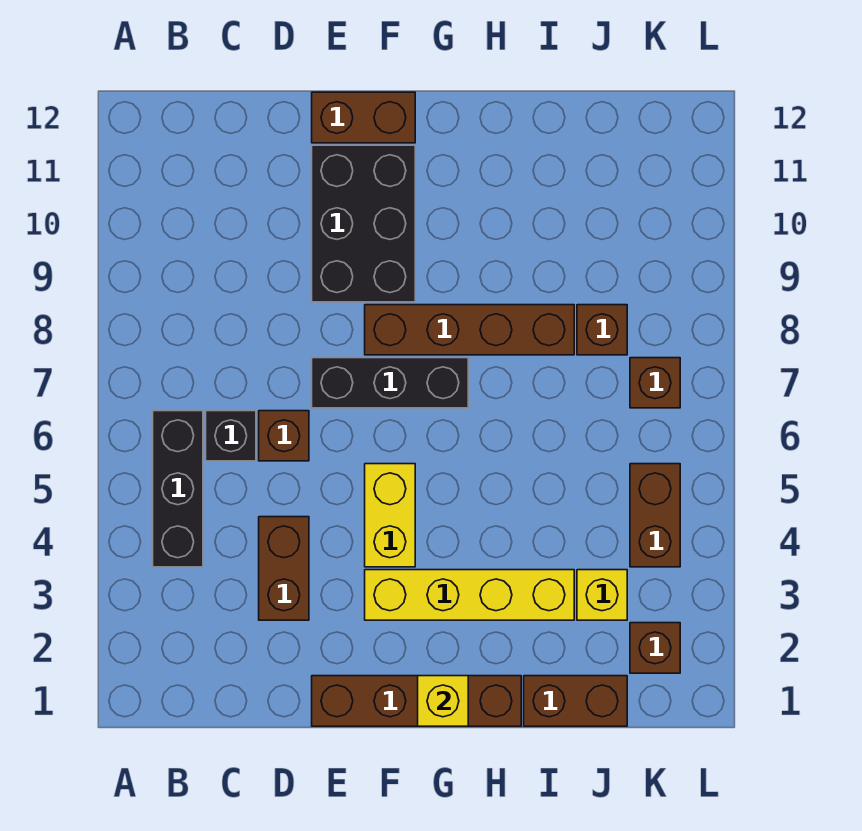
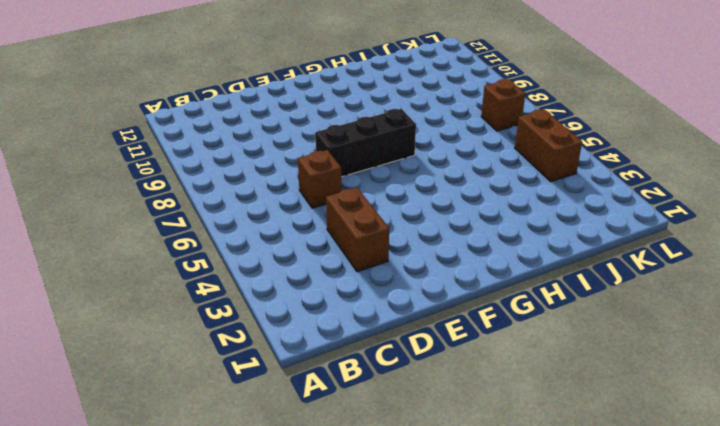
none -> black 1x3 brick [153,411,203,567]
none -> black 1x1 brick [206,411,256,461]
none -> brown 1x4 brick [312,676,521,726]

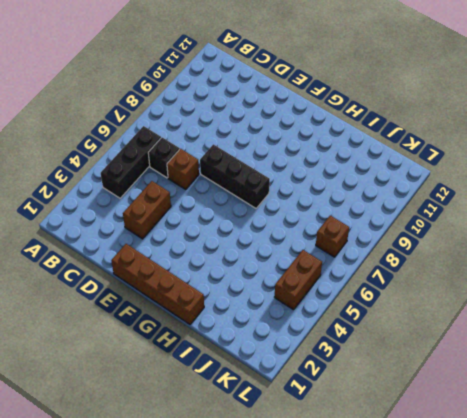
none -> black 2x3 brick [312,145,415,302]
none -> brown 1x2 brick [312,92,415,143]
none -> yellow 1x4 brick [365,570,574,620]

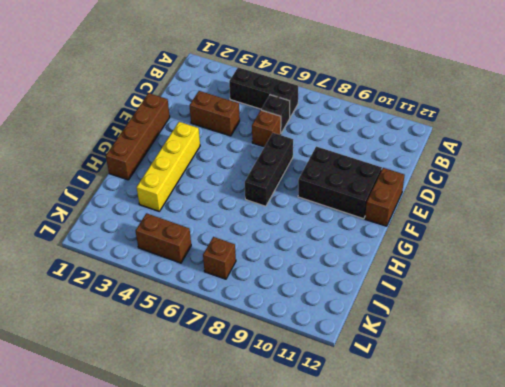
none -> yellow 1x2 brick [365,464,415,567]
none -> brown 1x4 brick [365,305,574,355]
none -> brown 1x2 brick [524,676,627,726]

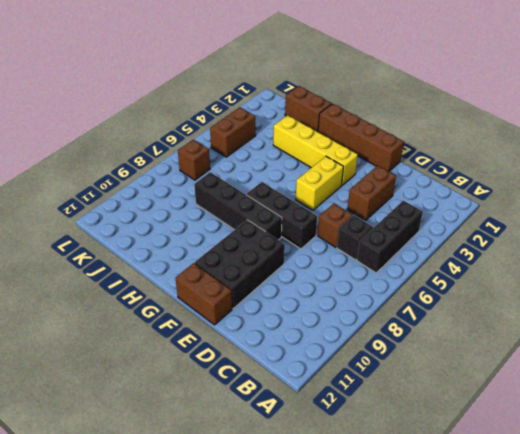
black 1x4 brick [194,172,282,240] -> brown 1x4 brick [365,305,574,355]
none -> yellow 1x1 brick [577,570,627,620]
none -> brown 1x1 brick [577,305,627,355]
none -> brown 1x1 brick [630,623,680,673]

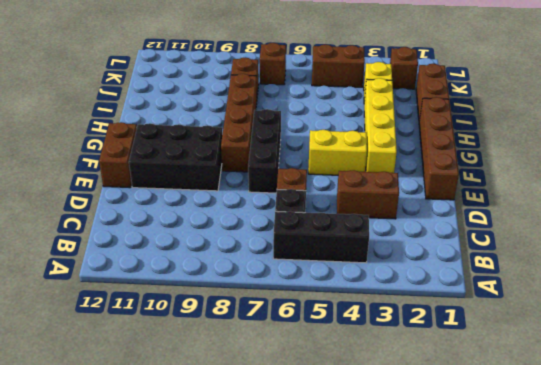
none -> yellow 1x1 brick [418,676,468,726]

